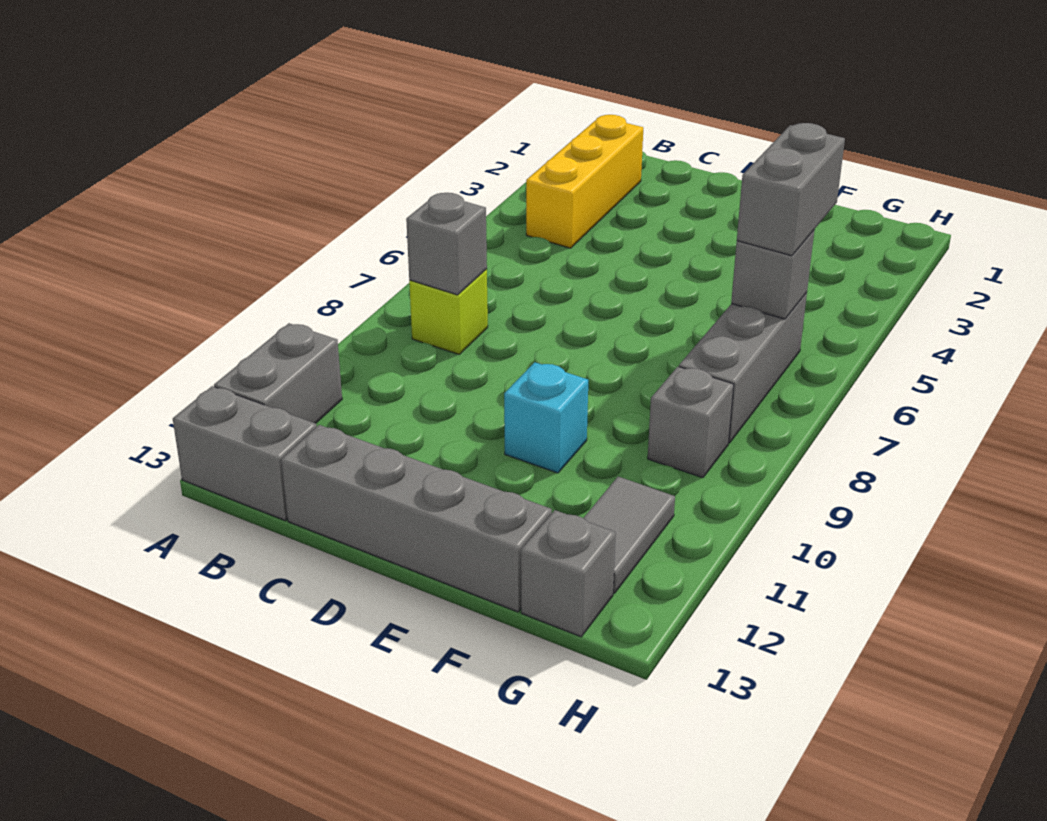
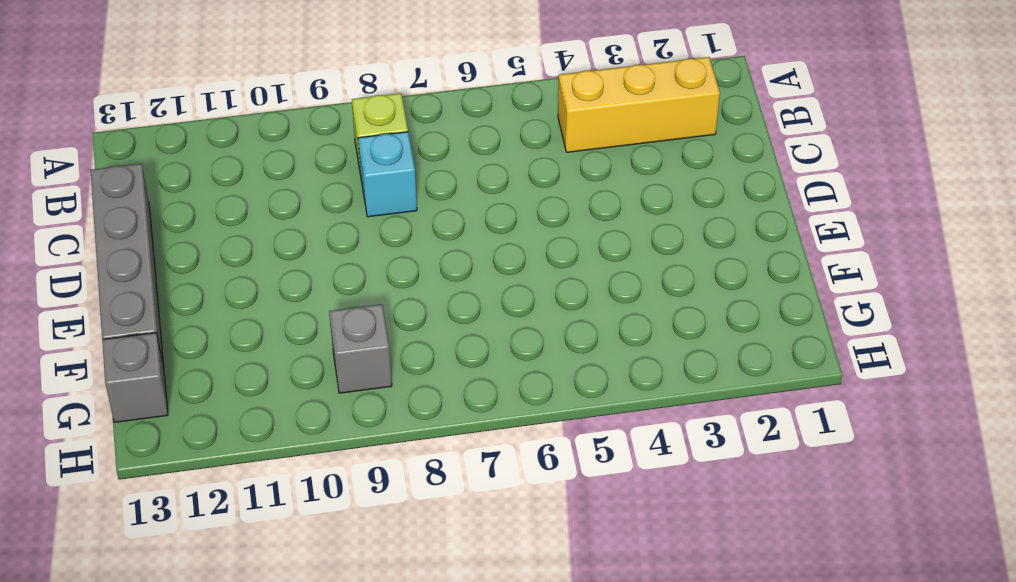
cyan 1x1 brick [358,132,417,217] -> cyan 1x1 brick moved to [504,362,588,473]
none -> grey 1x2 brick [214,323,342,423]
none -> grey 1x2 brick [173,386,317,520]
none -> grey 1x3 brick [679,293,807,443]

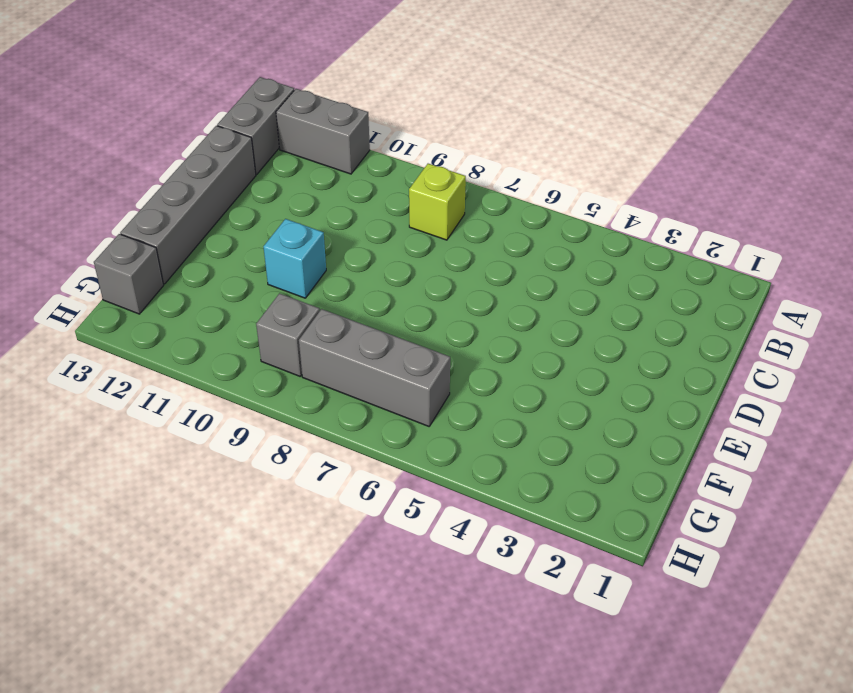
none -> yellow 1x3 brick [526,115,643,248]
none -> grey 1x2 tile [584,477,675,594]
none -> grey 1x1 brick [406,193,487,295]

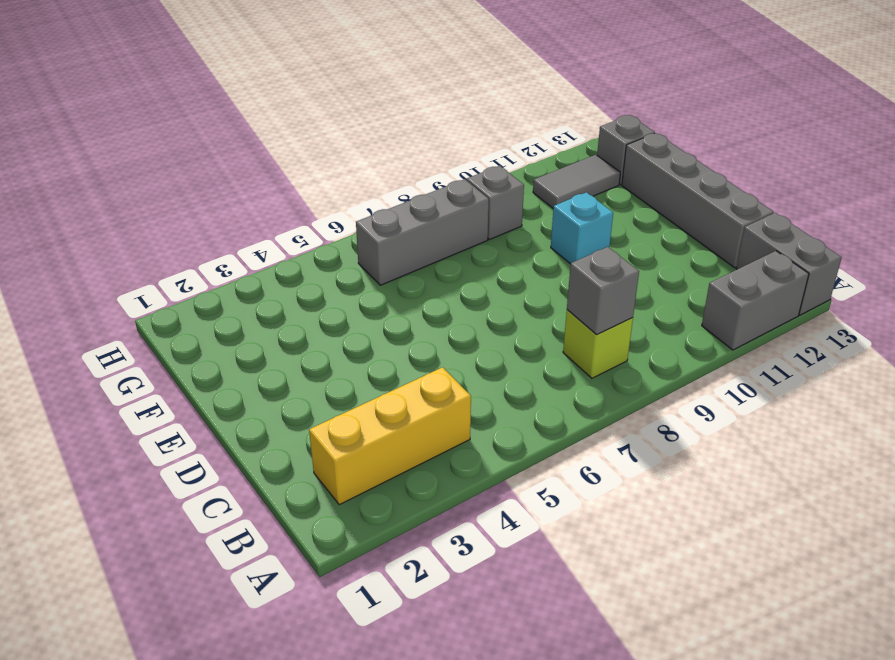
none -> grey 1x1 brick [731,230,814,319]
none -> grey 1x2 brick [737,123,845,256]

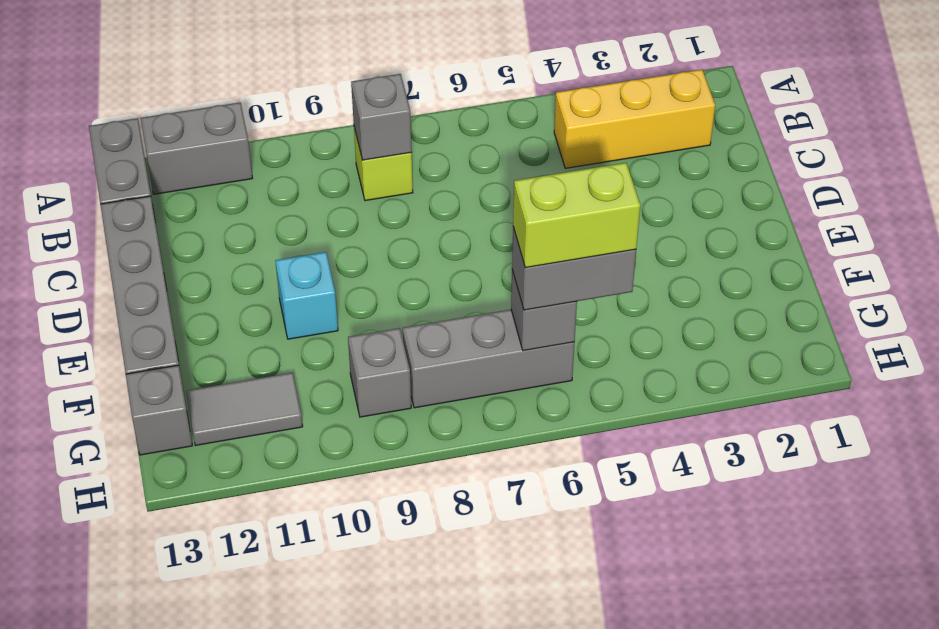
lime 1x2 brick [513,163,640,268] -> none

